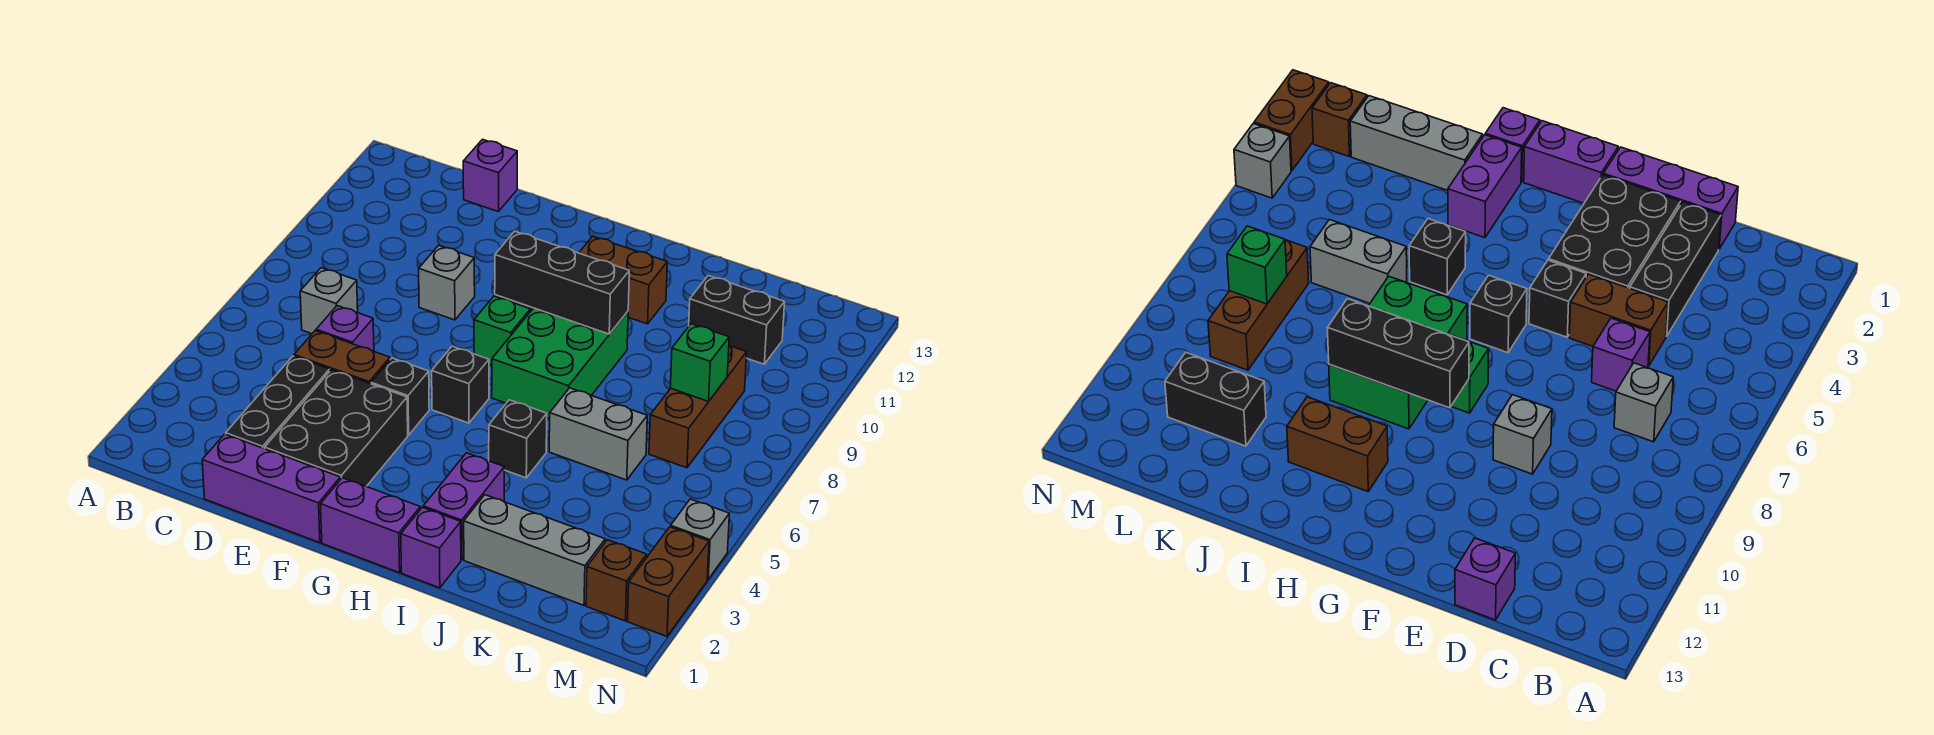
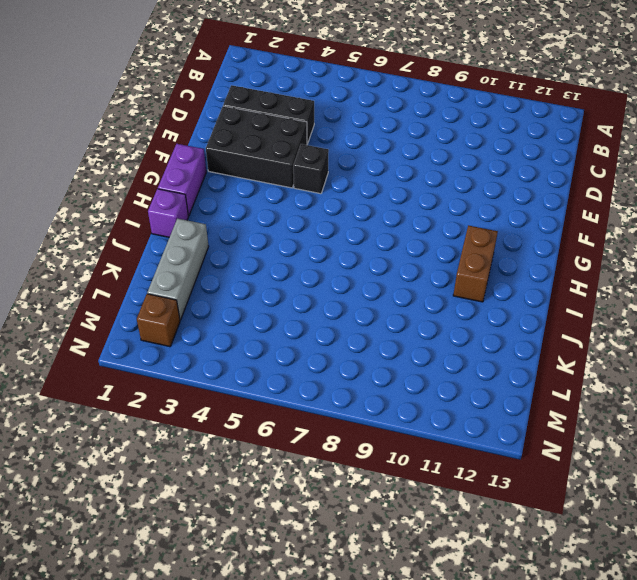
none -> grey 1x1 brick [300,268,358,334]
none -> purple 1x3 brick [202,434,340,543]
none -> brown 1x2 brick [294,331,390,384]

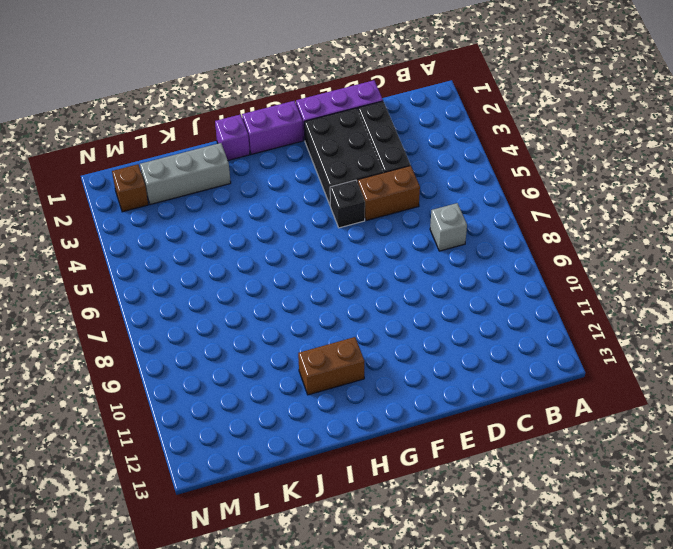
none -> purple 1x1 brick [316,306,374,351]
none -> purple 1x1 brick [463,139,517,212]
none -> grey 1x1 brick [419,245,475,320]

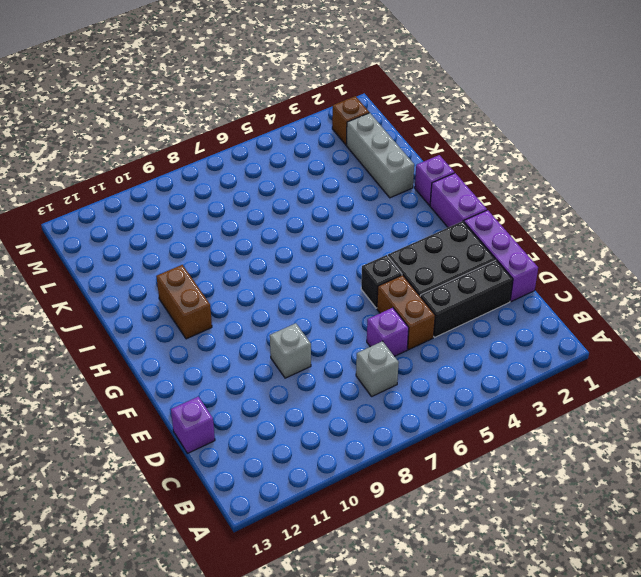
none -> black 1x1 brick [432,346,489,423]
none -> green 1x1 brick [474,296,530,365]
none -> green 2x3 brick [492,308,628,419]

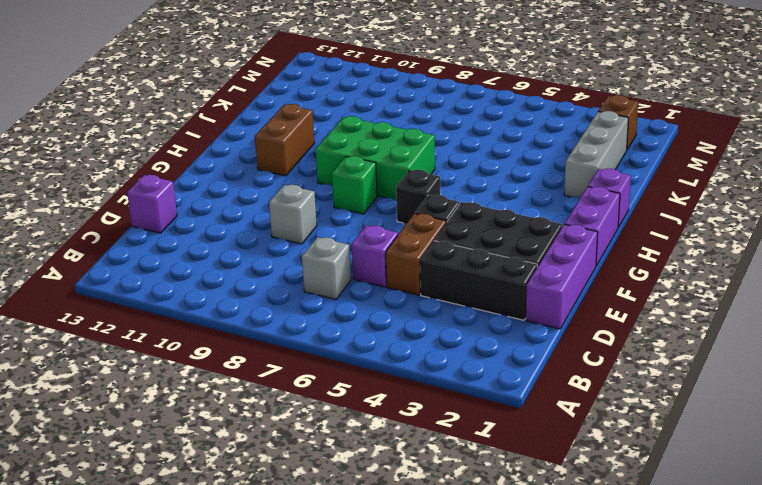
none -> purple 1x2 brick [423,453,504,560]
none -> black 1x1 brick [489,400,547,478]
none -> grey 1x2 brick [549,388,647,480]

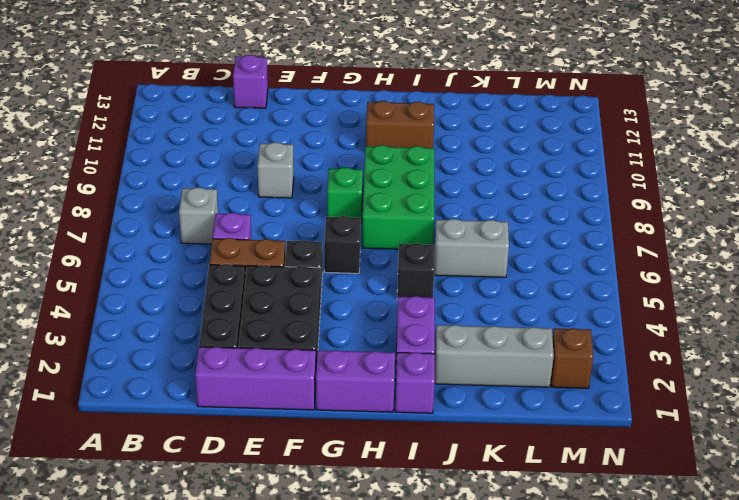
none -> black 1x2 brick [689,276,785,364]
none -> brown 1x3 brick [649,345,747,468]
none -> brown 1x2 brick [627,527,709,636]

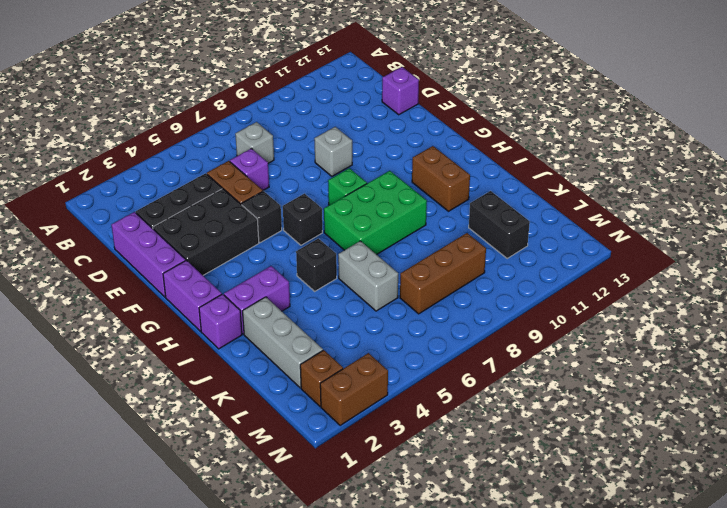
none -> grey 1x1 brick [671,499,729,579]
none -> black 1x3 brick [495,231,629,334]
none -> green 1x1 brick [670,324,729,401]

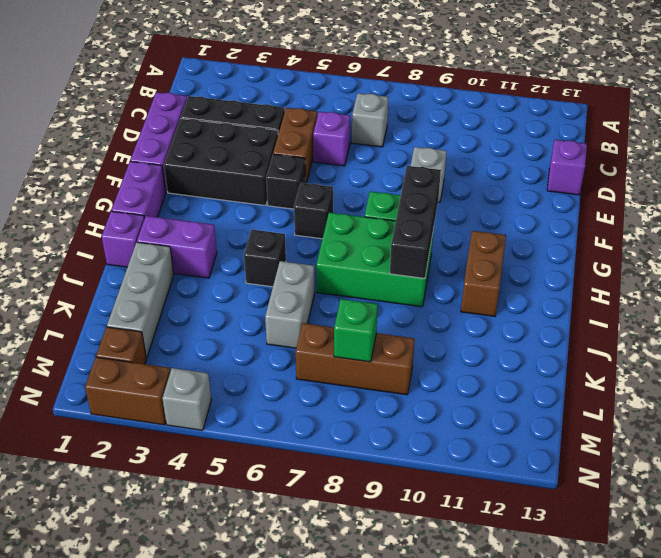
none -> black 1x2 brick [689,276,785,364]

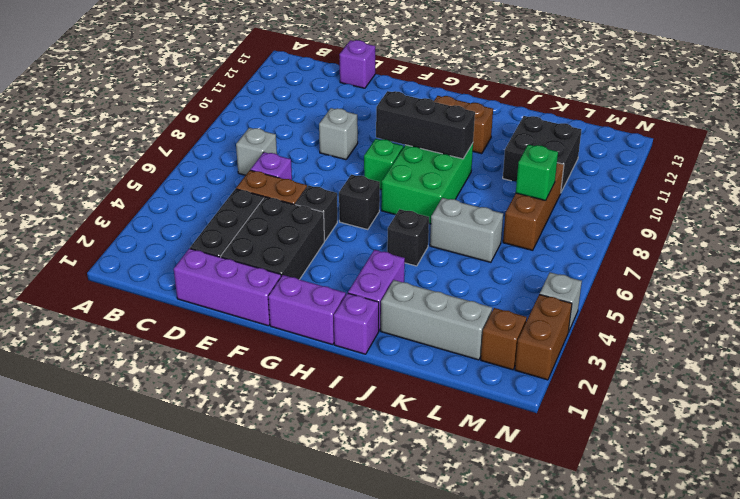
black 2x2 brick [503,116,581,192] -> black 1x2 brick [689,276,785,364]

